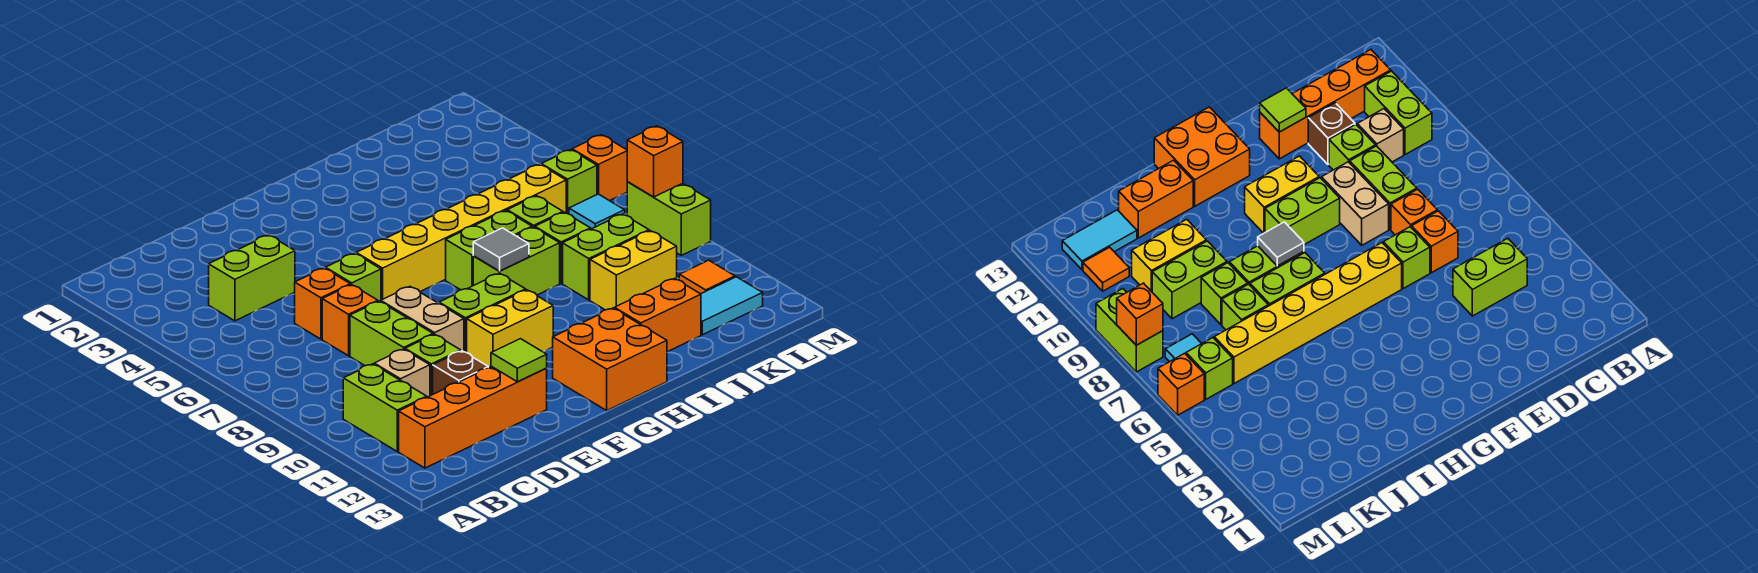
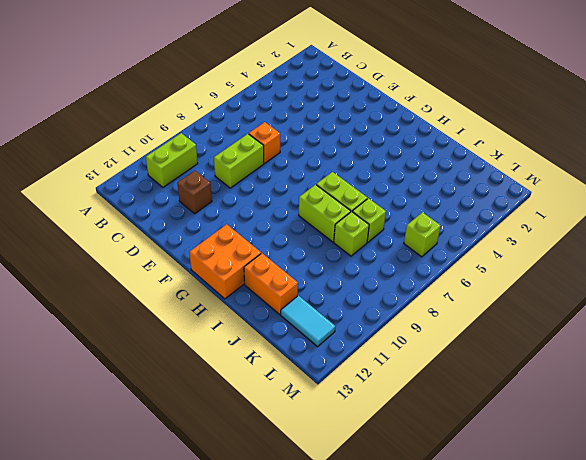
none -> orange 1x4 brick [399,366,547,468]
none -> lime 1x2 brick [209,235,295,321]
none -> tan 1x1 brick [374,349,430,397]
none -> orange 1x1 brick [295,268,350,339]

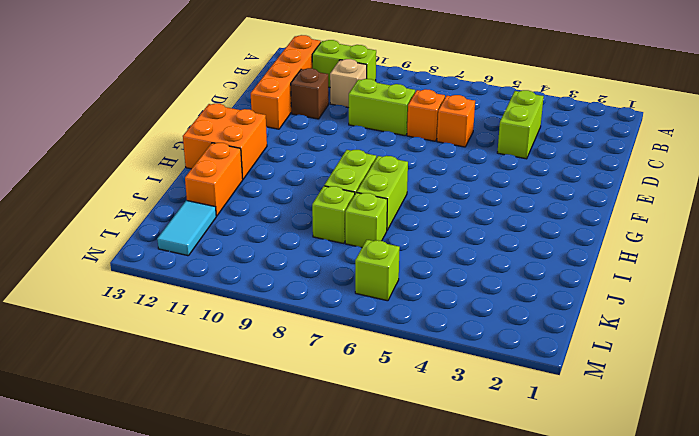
none -> lime 1x1 brick [405,334,461,396]
none -> lime 1x1 brick [325,253,381,302]
none -> tan 1x2 brick [381,287,464,352]
none -> yellow 1x6 brick [356,164,566,300]

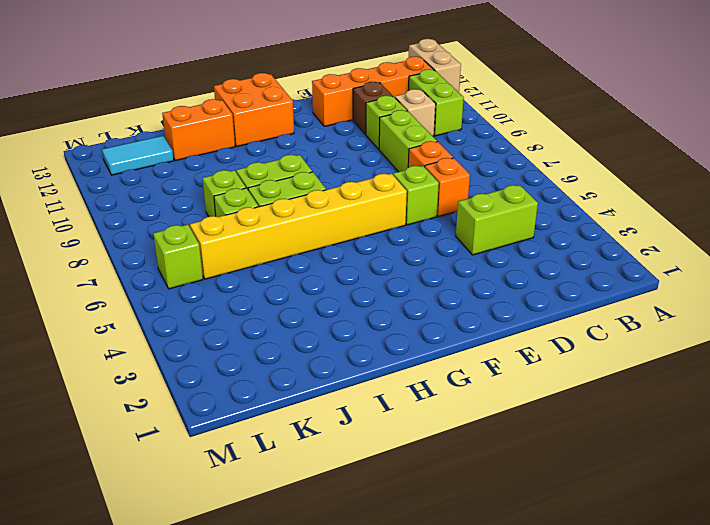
tan 1x2 brick [409,39,461,92] -> tan 1x2 brick moved to [381,287,464,352]
none -> lime 1x2 brick [439,273,526,353]
none -> yellow 1x2 brick [467,290,553,368]
none -> lime 1x2 brick [563,214,649,300]
none -> yellow 1x2 brick [590,231,677,310]

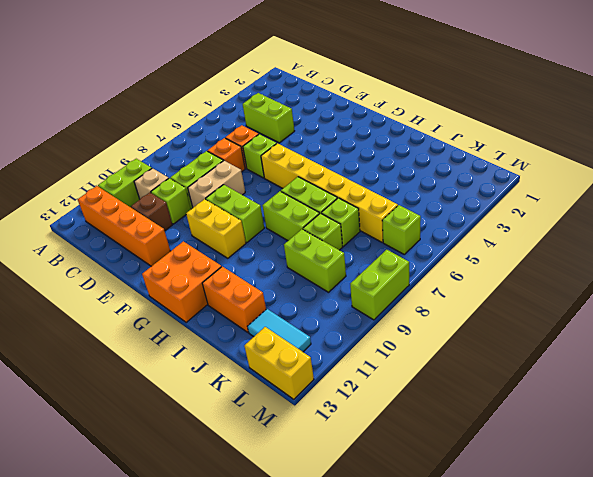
yellow 1x2 brick [244,327,314,399] -> yellow 1x2 brick moved to [590,231,677,310]
none -> cyan 1x1 tile [569,194,625,229]
none -> orange 1x1 tile [679,260,735,294]
none -> orange 1x1 brick [572,135,628,201]
none -> lime 1x1 tile [491,339,547,382]

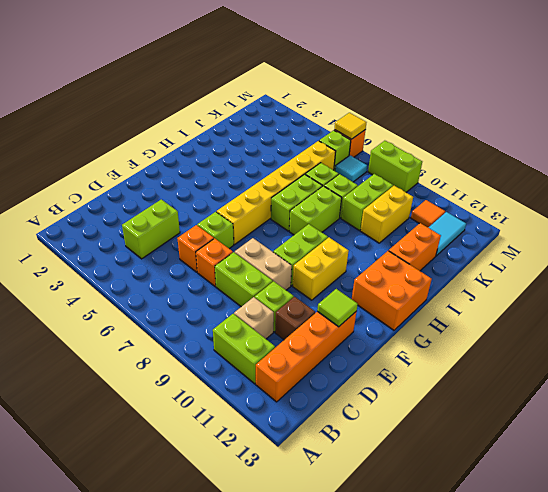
yellow 1x1 tile [335,113,367,139] -> none
none -> grey 1x1 tile [473,228,529,271]
none -> orange 1x1 brick [627,126,683,197]

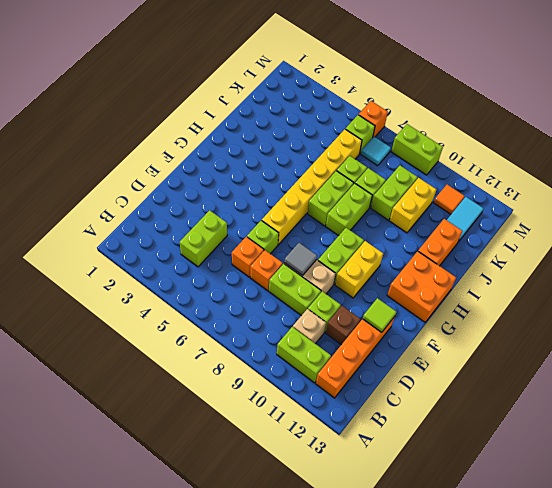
grey 1x1 tile [284,243,317,276] -> grey 1x1 tile moved to [473,228,529,271]
none -> orange 1x1 brick [627,126,683,197]

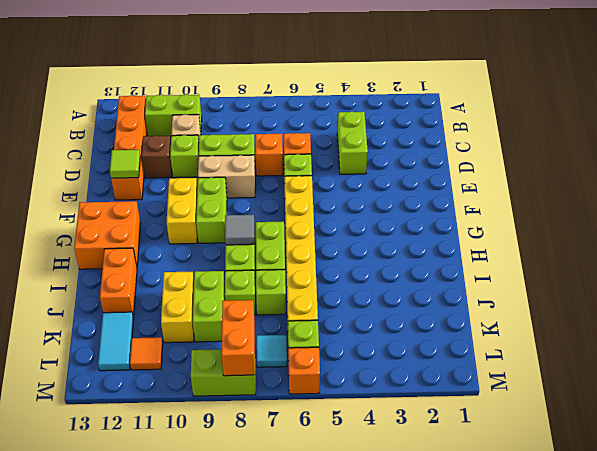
orange 1x2 brick [221,300,255,376] -> orange 1x1 brick [627,126,683,197]

